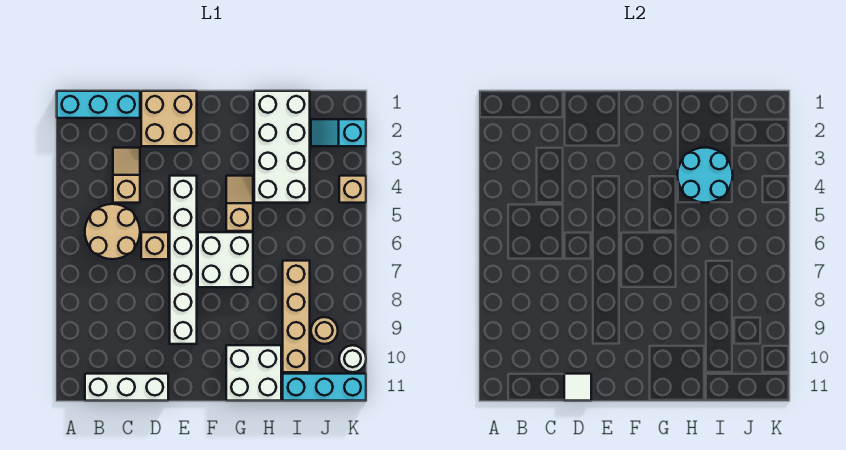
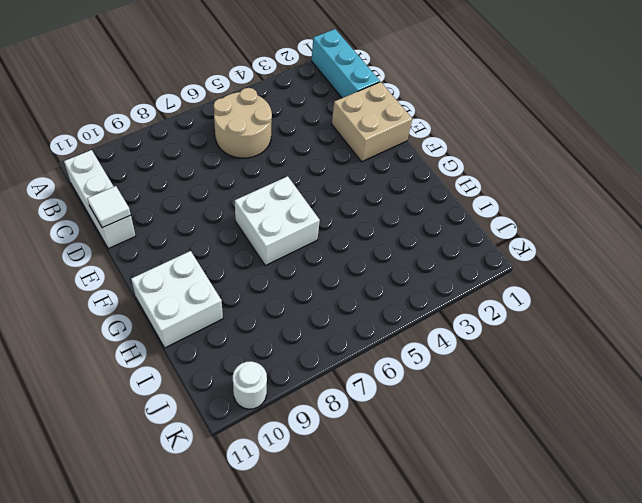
none -> tan 1x2 slope [113,148,140,203]
none -> tan 1x1 brick [141,232,168,259]
none -> white 1x6 brick [170,176,197,344]

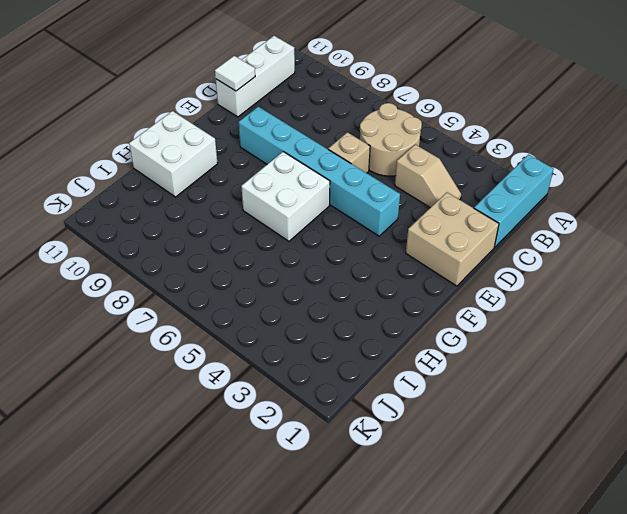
cyan 1x6 brick [239,107,400,236] -> white 1x6 brick [170,176,197,344]
none -> tan 1x2 slope [226,176,253,231]
none -> white 2x4 brick [254,91,310,203]
none -> tan 1x4 brick [283,261,310,372]

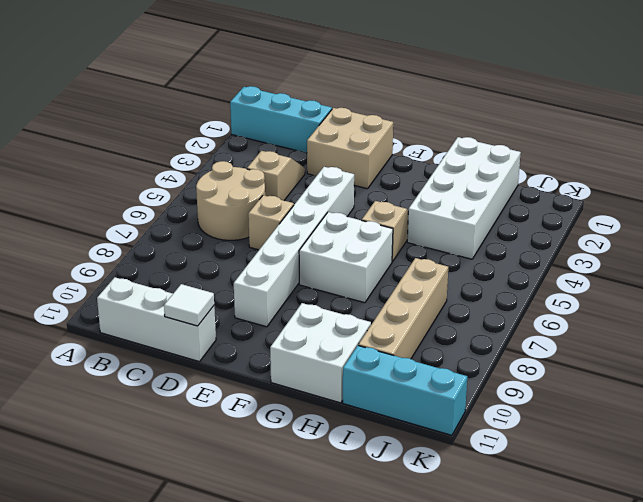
none -> cyan 1x2 slope [311,119,366,146]
none -> tan 1x1 round brick [311,317,338,344]
none -> tan 1x1 brick [339,176,366,203]

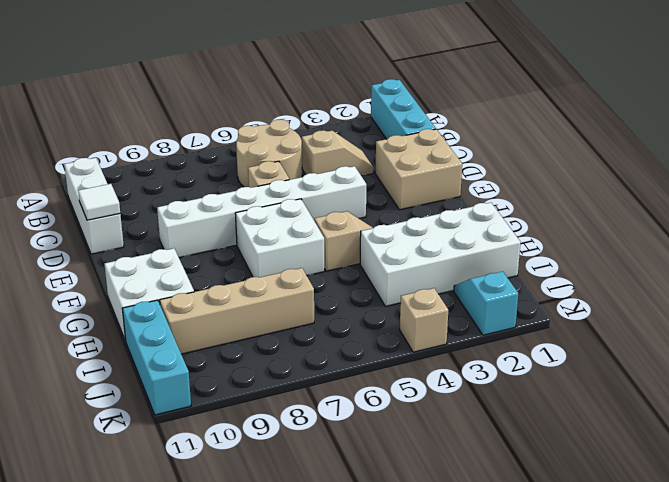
none -> tan 1x1 round brick [311,317,338,344]
none -> white 1x1 round brick [339,345,366,372]
none -> cyan 2x2 round brick [677,148,733,203]

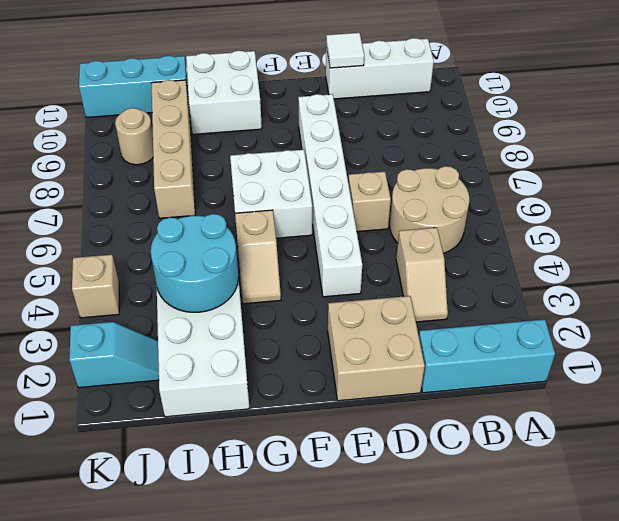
none -> white 1x1 round brick [339,345,366,372]

